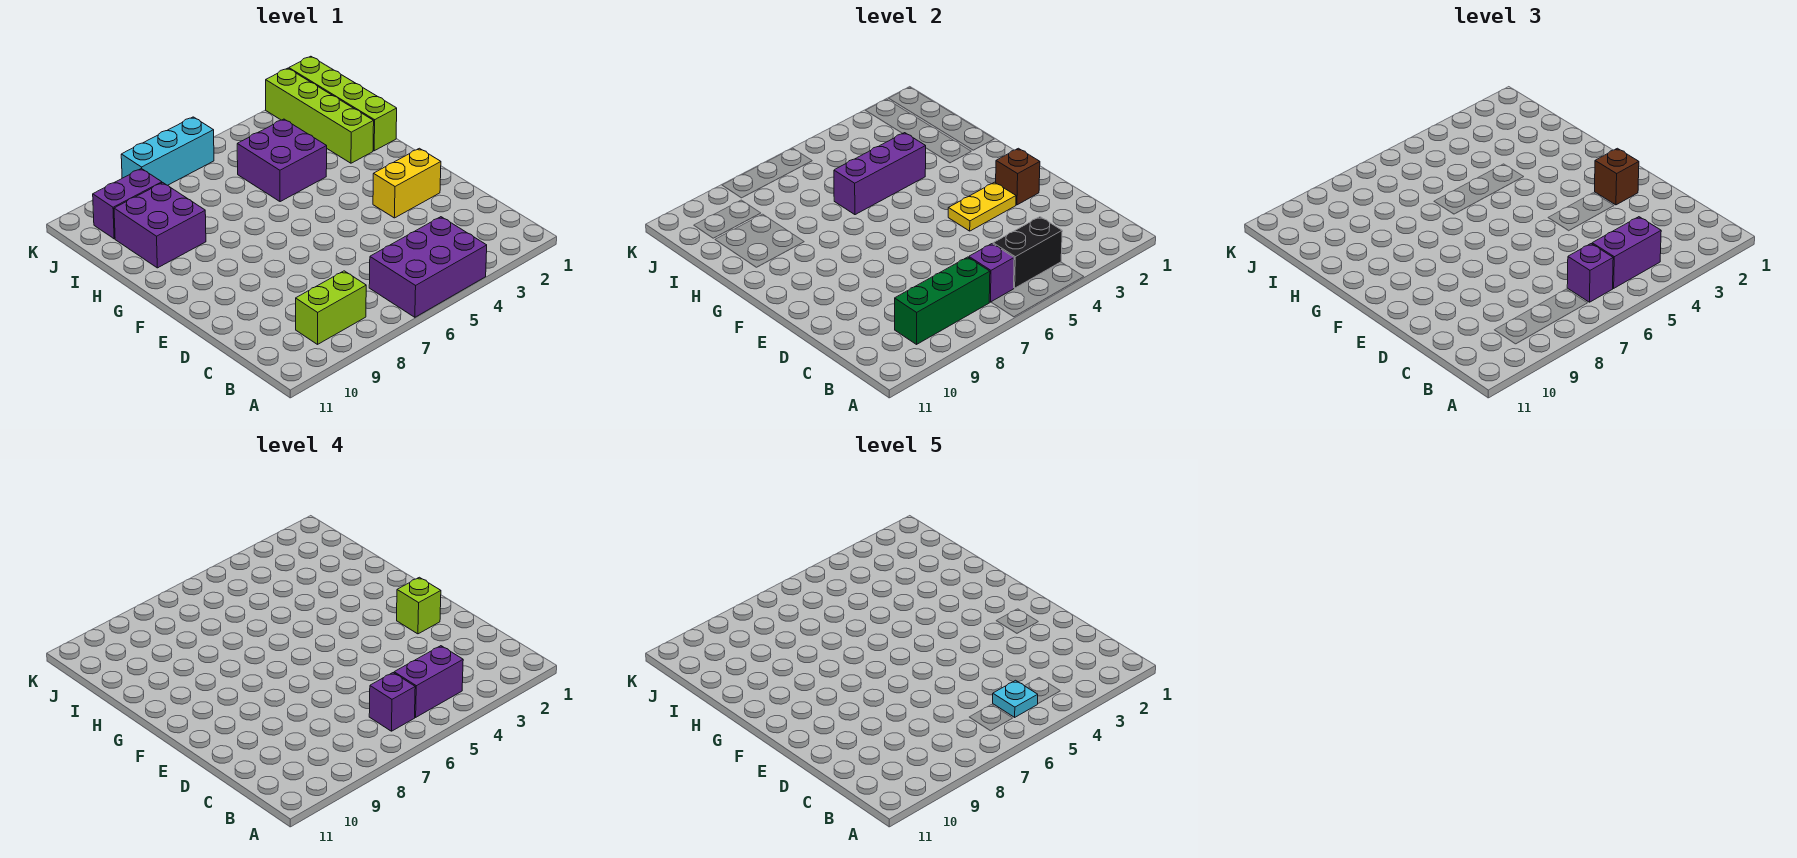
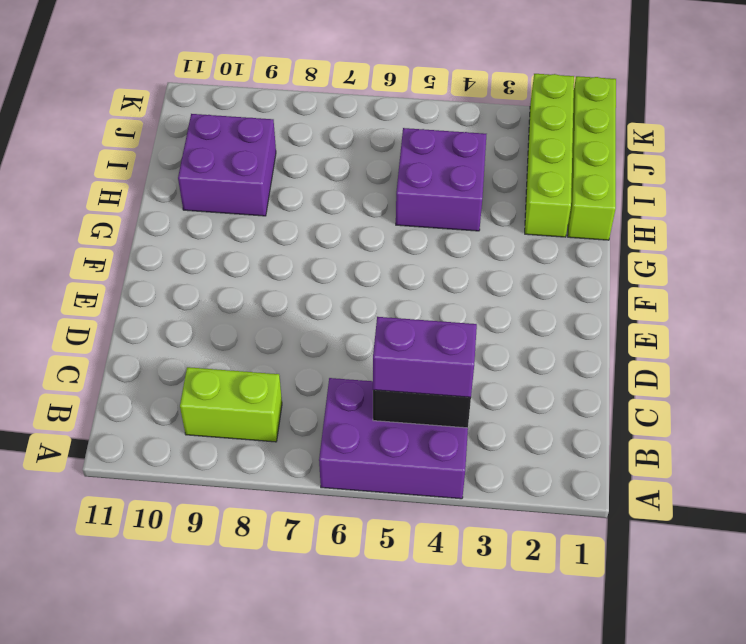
none -> yellow 1x2 brick [373,148,441,218]
none -> purple 1x2 brick [93,169,162,239]
none -> cyan 1x3 brick [121,117,214,185]

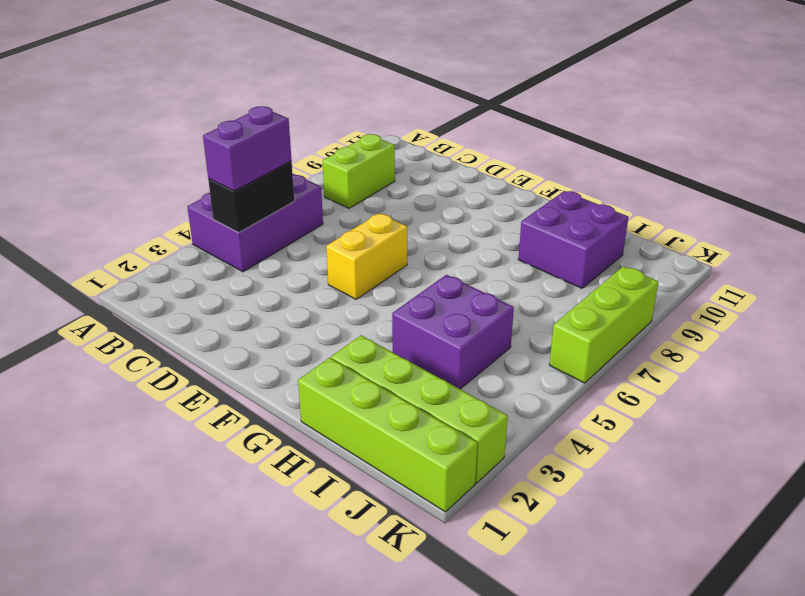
yellow 1x2 brick [326,213,407,299] -> yellow 1x2 brick moved to [373,148,441,218]
lime 1x3 brick [549,266,658,383] -> cyan 1x3 brick [121,117,214,185]
none -> purple 1x2 brick [93,169,162,239]
none -> purple 1x1 brick [969,244,1014,302]
none -> green 1x3 brick [895,257,990,344]

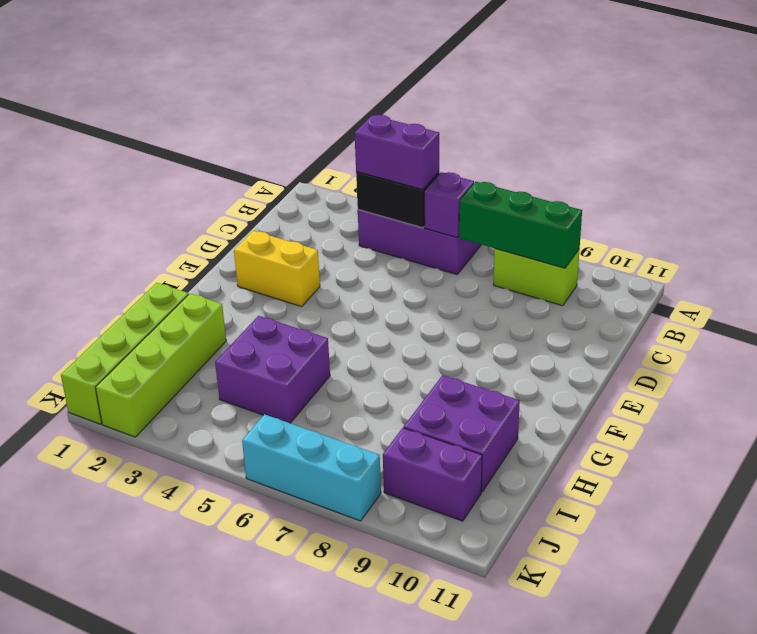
none -> brown 1x1 brick [996,148,1040,205]
none -> yellow 1x2 plate [948,182,1016,231]
none -> purple 1x3 brick [834,133,926,215]

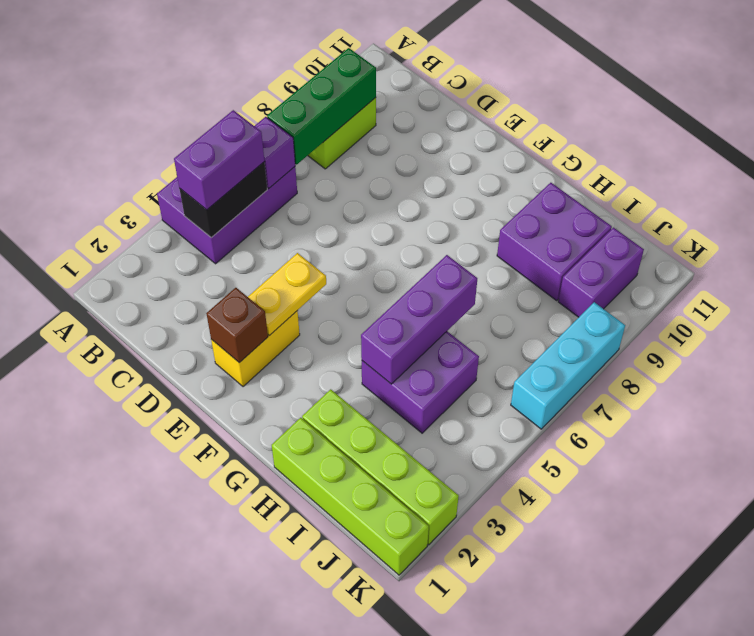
none -> purple 1x1 brick [1567,244,1613,302]
none -> brown 1x1 brick [1595,148,1639,205]
none -> purple 1x2 brick [394,646,463,717]

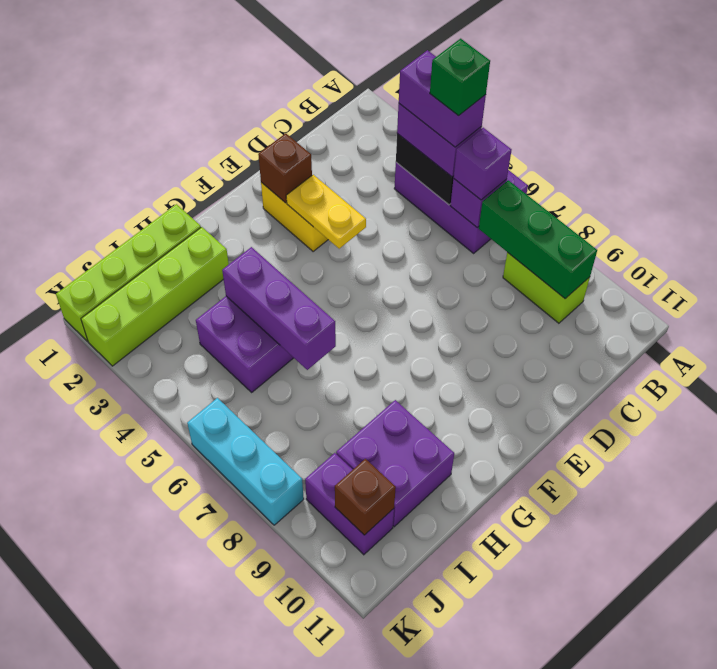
green 1x1 brick [430,39,490,116] -> cyan 1x1 plate [993,680,1038,717]
brown 1x1 brick [335,459,396,535] -> brown 1x1 brick moved to [1595,148,1639,205]
none -> purple 1x1 brick [369,673,415,731]
none -> lime 1x1 brick [397,577,441,634]

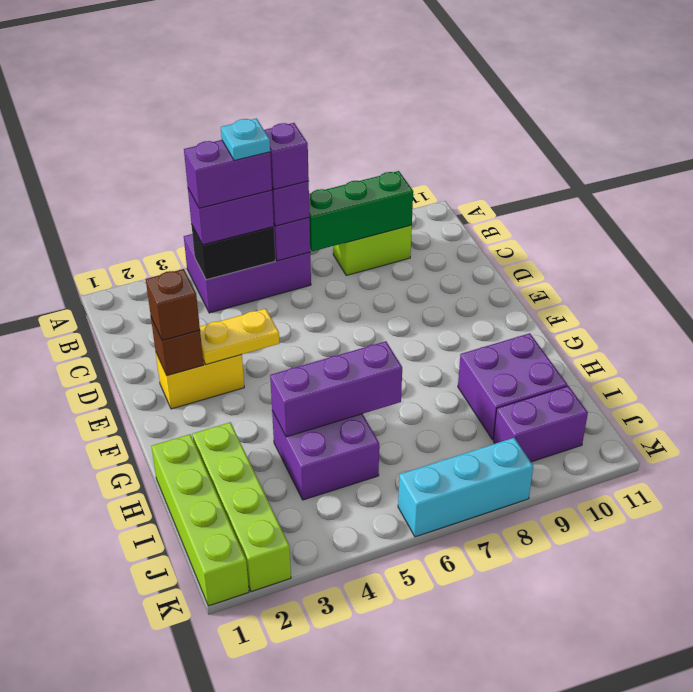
none -> lime 1x1 brick [397,577,441,634]

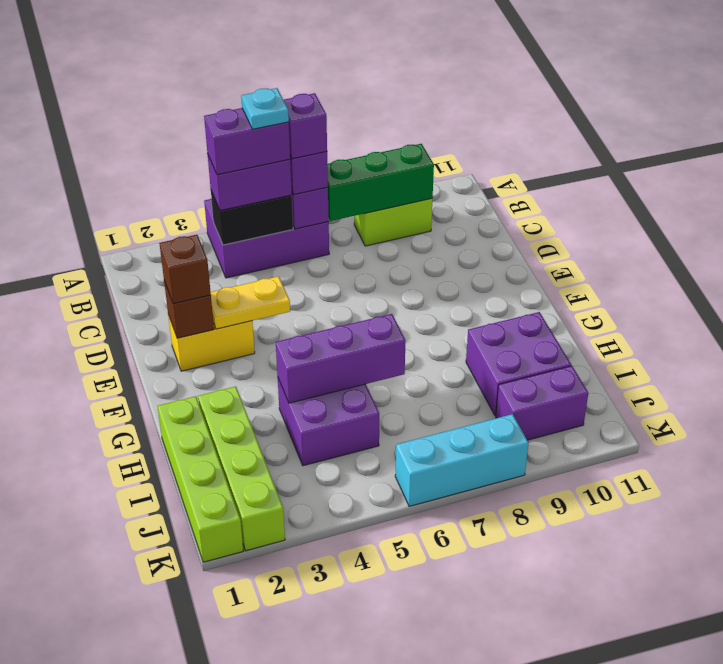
none -> lime 1x1 brick [397,577,441,634]

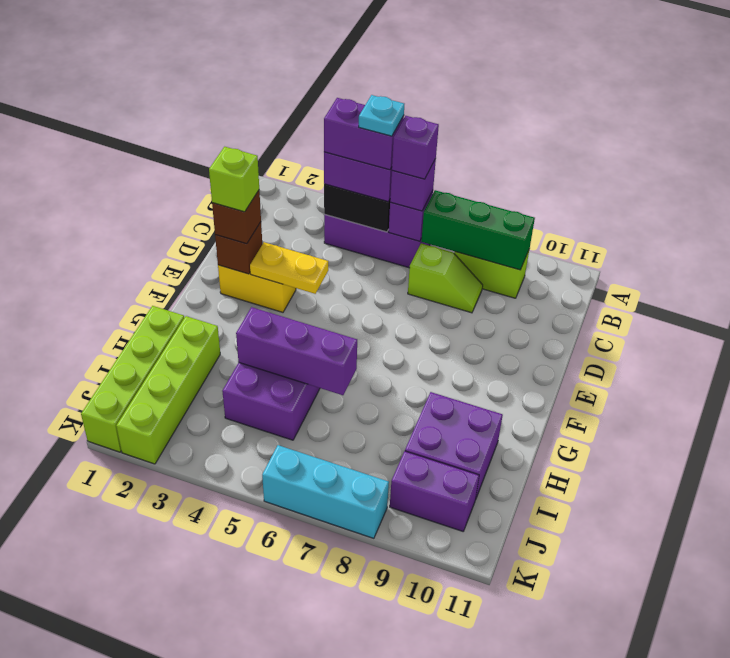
lime 1x2 slope [408,243,483,313] -> none

